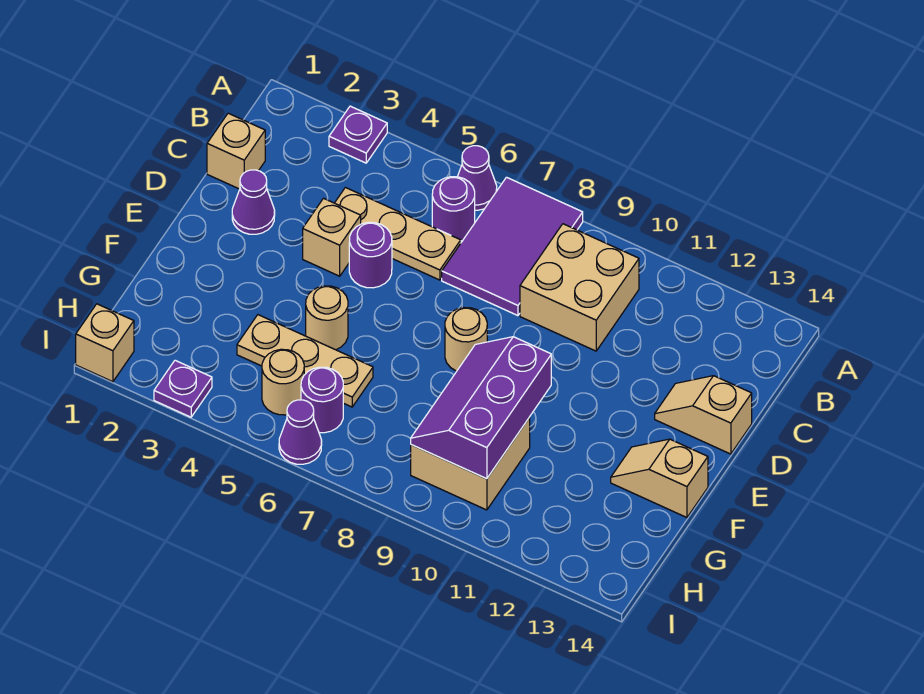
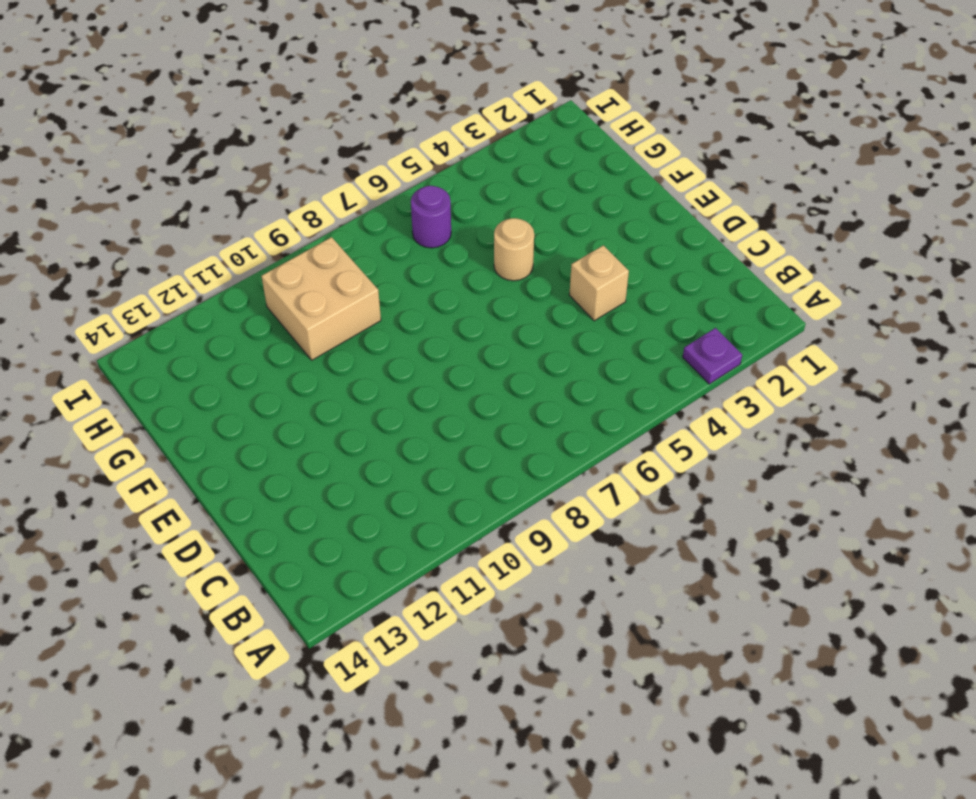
none -> purple 1x1 cone [458,146,497,210]
none -> purple 2x3 tile [442,177,583,316]
none -> purple 1x1 round brick [432,177,475,241]

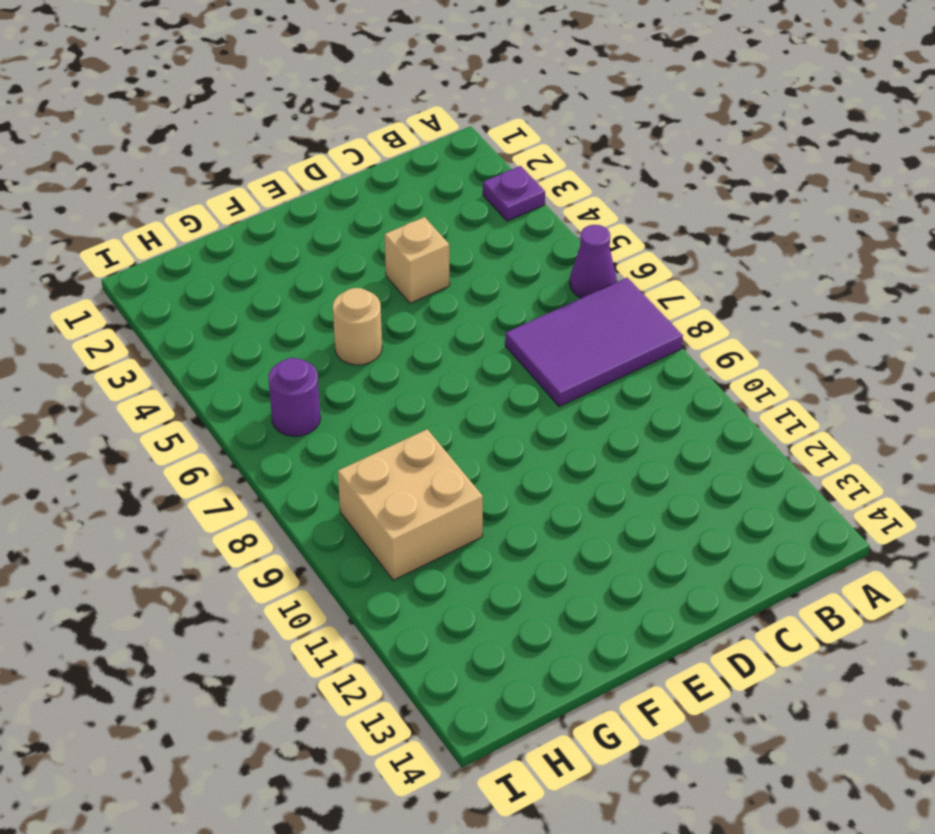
none -> purple 1x1 round brick [432,177,475,241]
none -> tan 2x2 brick [520,224,639,351]
none -> tan 1x1 brick [207,113,265,189]

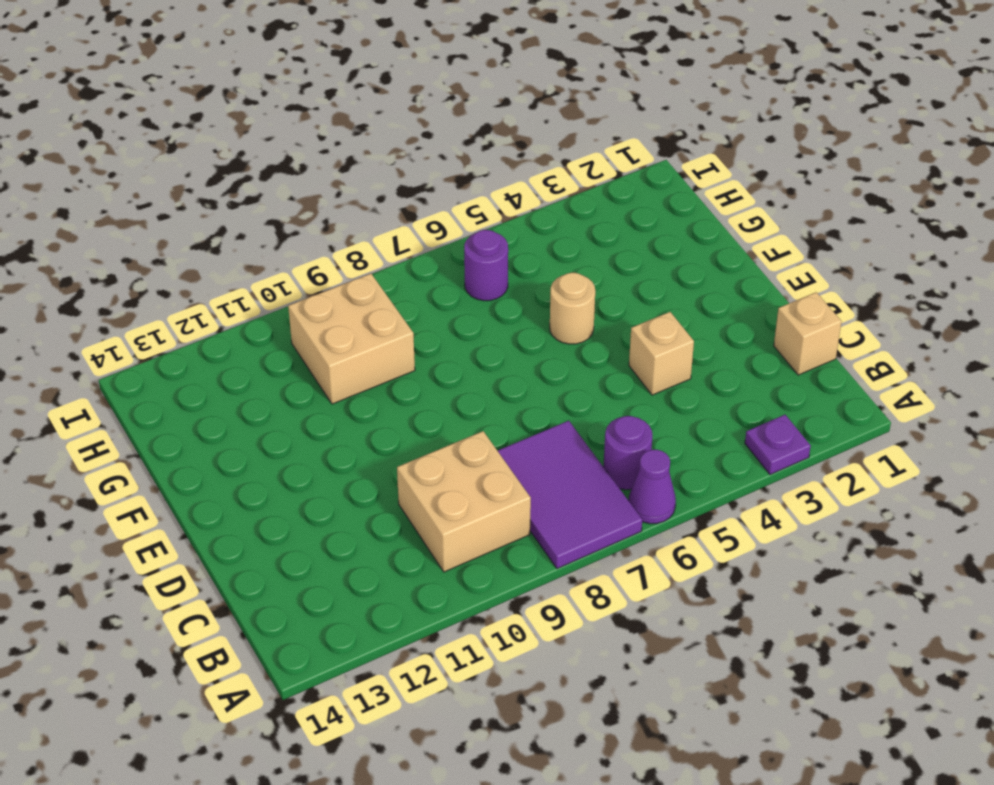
none -> tan 1x3 plate [335,188,461,280]
none -> purple 1x1 cone [232,170,275,234]
none -> purple 1x1 round brick [349,222,392,288]

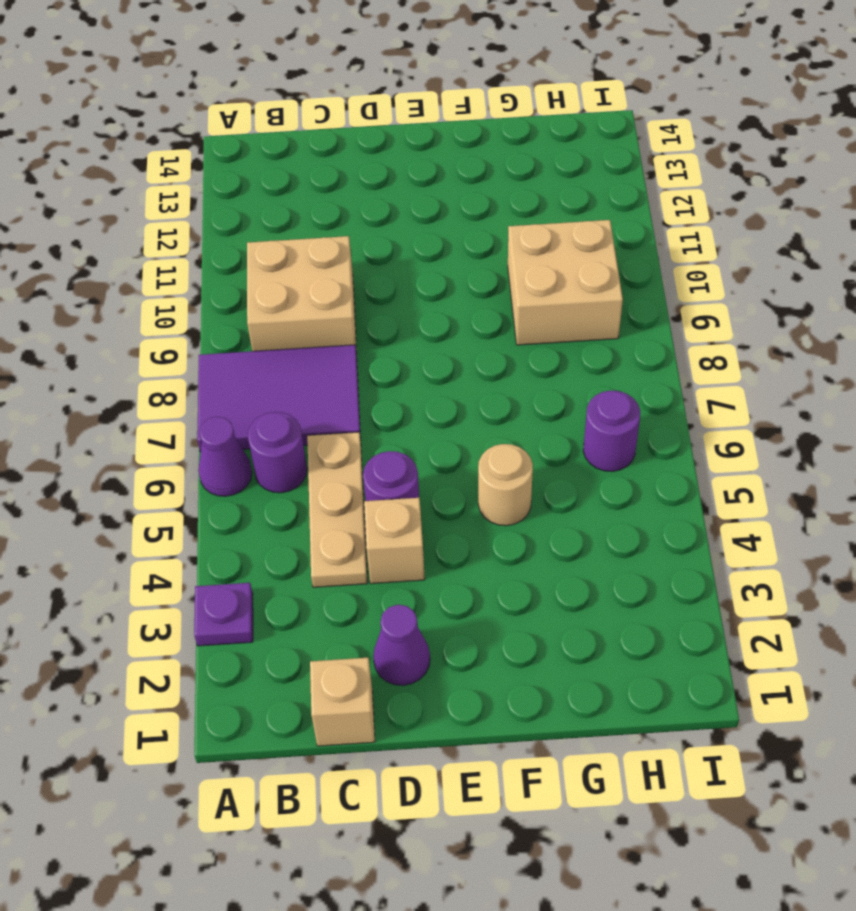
none -> tan 1x2 slope [655,376,752,454]
none -> tan 1x1 round brick [445,307,487,371]
none -> tan 1x2 slope [611,439,708,518]

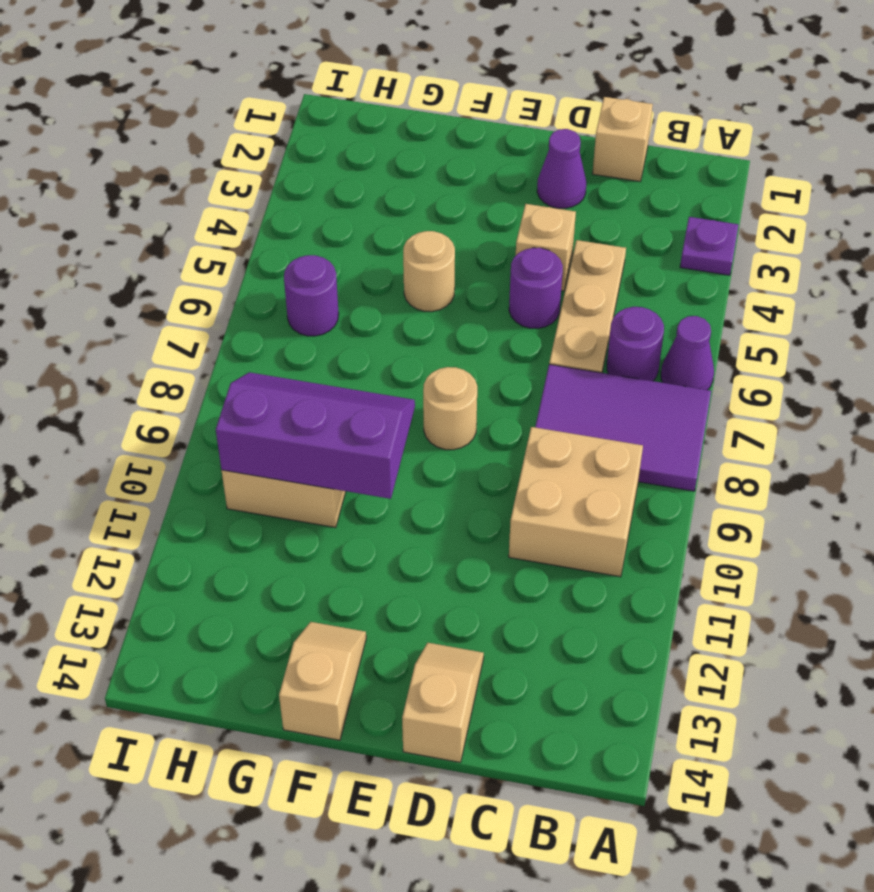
none -> tan 1x3 plate [237,315,373,407]
none -> tan 1x1 round brick [262,349,304,415]
none -> tan 1x1 brick [76,304,134,382]

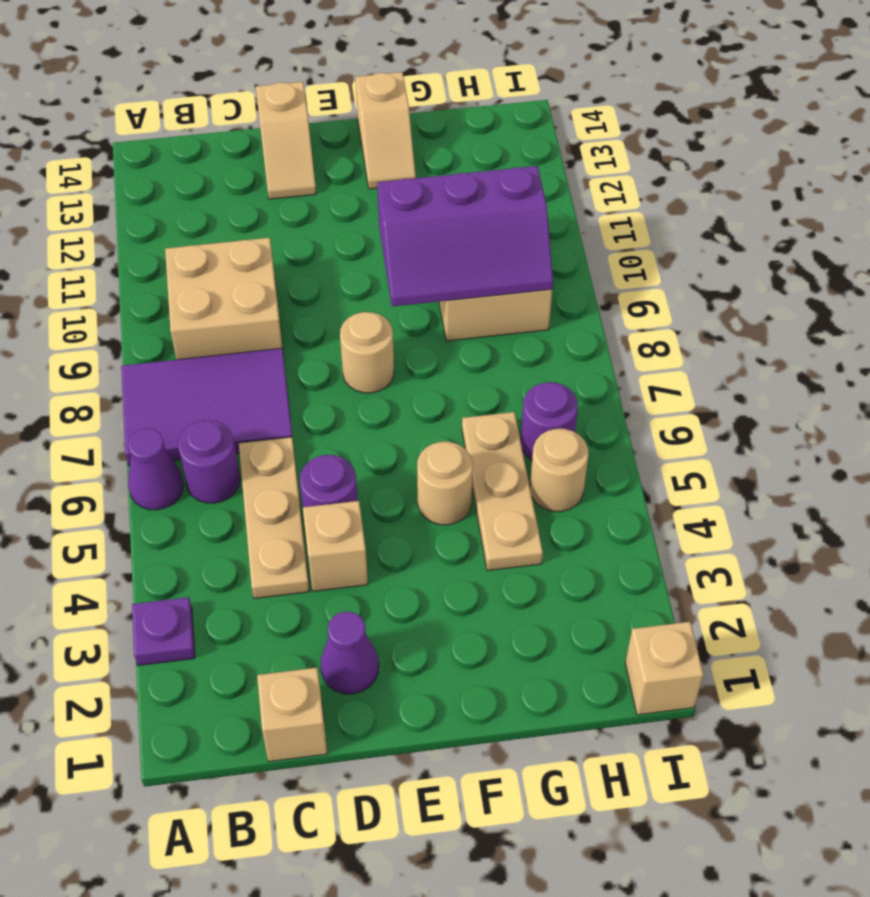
none -> purple 1x1 plate [154,360,212,417]
none -> purple 1x1 cone [279,400,322,464]

